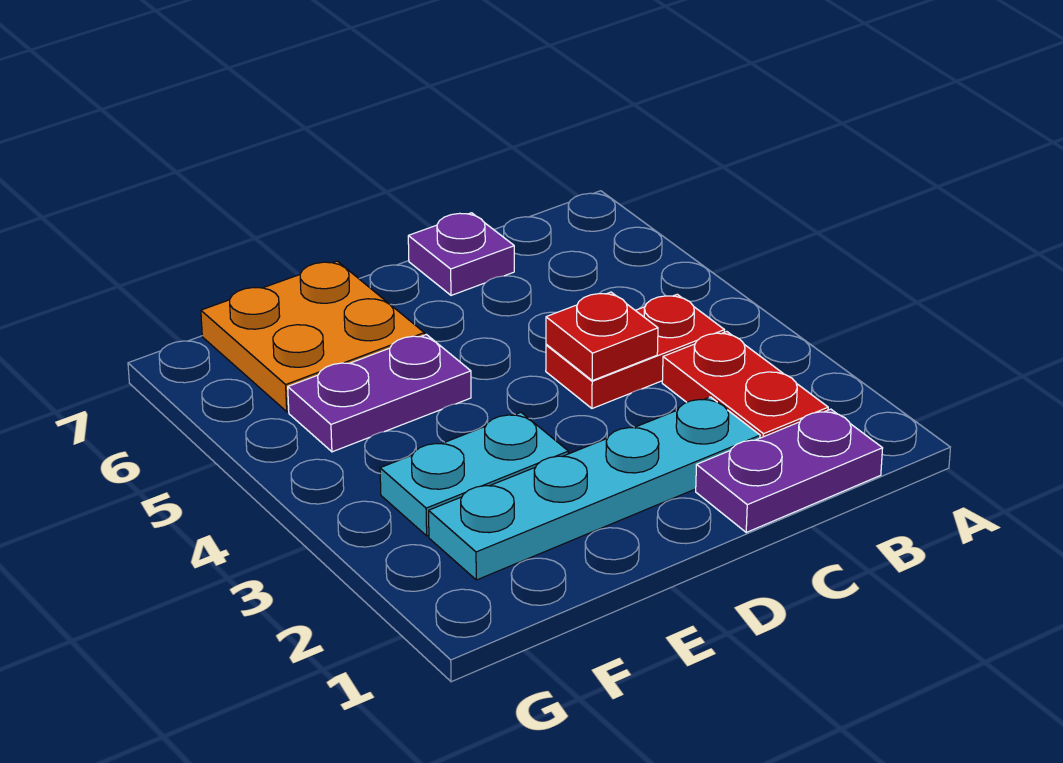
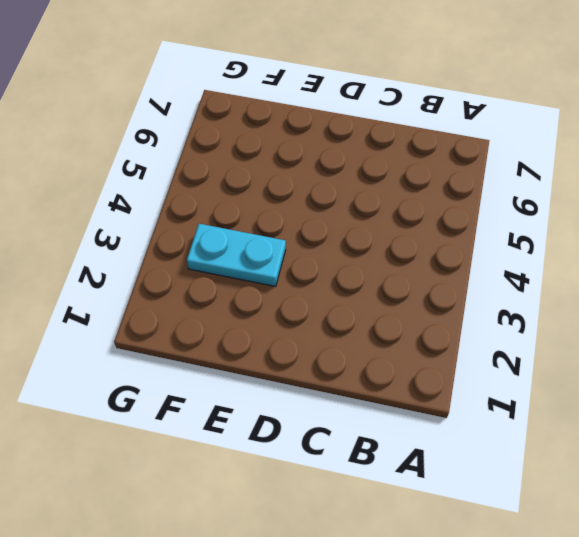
none -> purple 1x2 plate [696,409,883,532]
none -> red 1x2 plate [662,332,828,438]

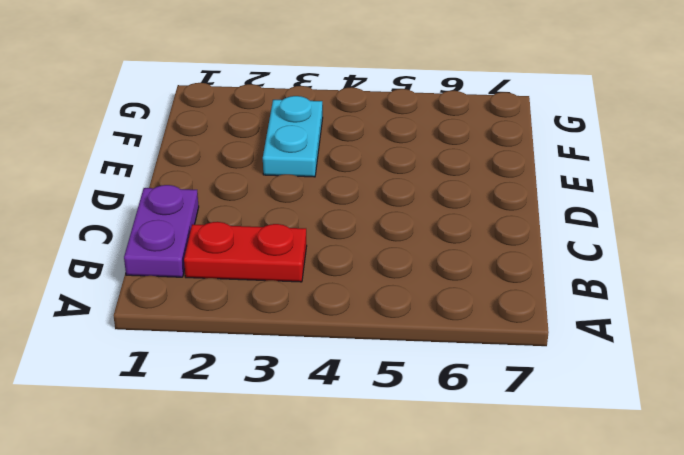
none -> red 1x2 plate [546,294,724,408]
none -> cyan 1x4 plate [429,397,760,580]

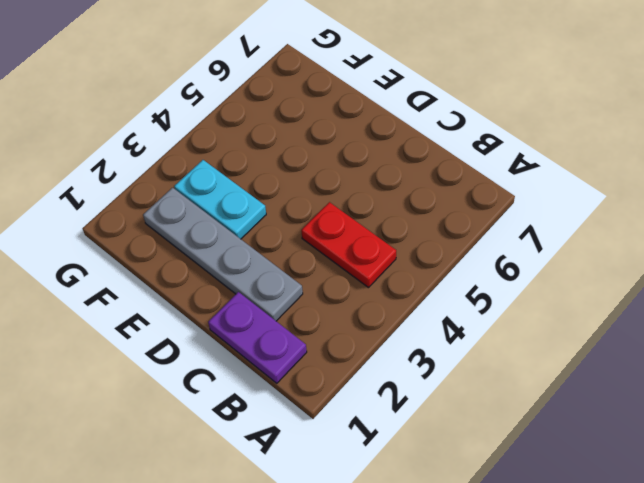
grey 1x4 plate [143,188,303,321] -> cyan 1x4 plate [429,397,760,580]
none -> red 1x2 plate [662,332,828,438]
none -> purple 1x1 plate [408,213,514,295]

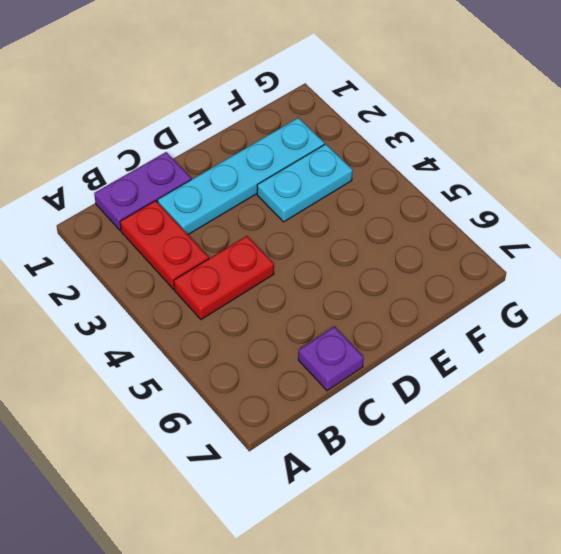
none -> purple 1x2 plate [288,335,471,452]
none -> orange 2x2 plate [201,261,424,412]

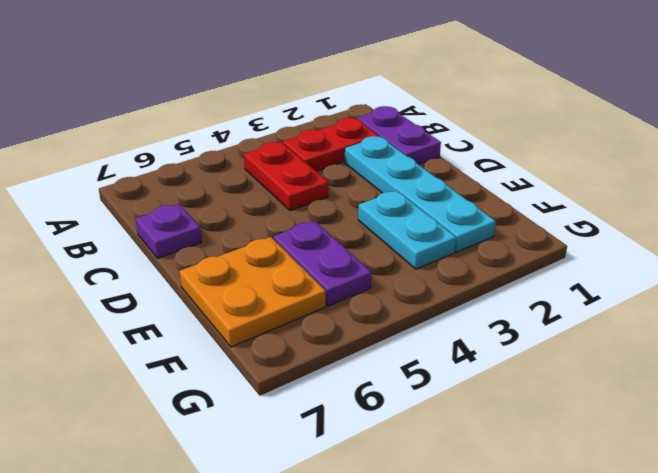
none -> red 1x1 plate [546,292,658,380]

